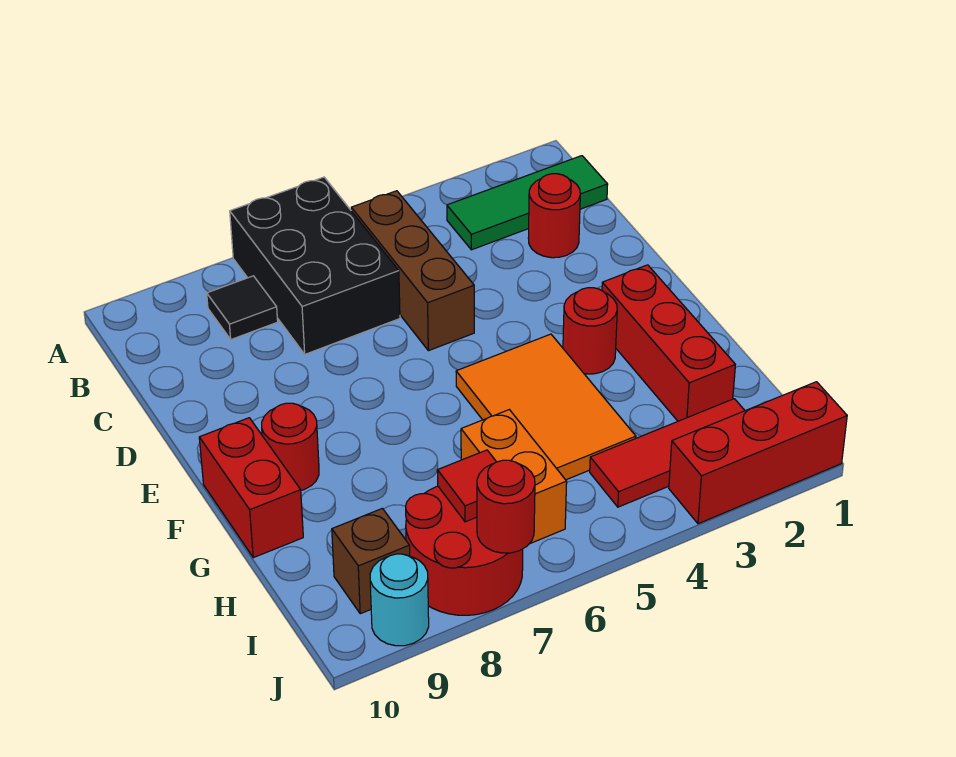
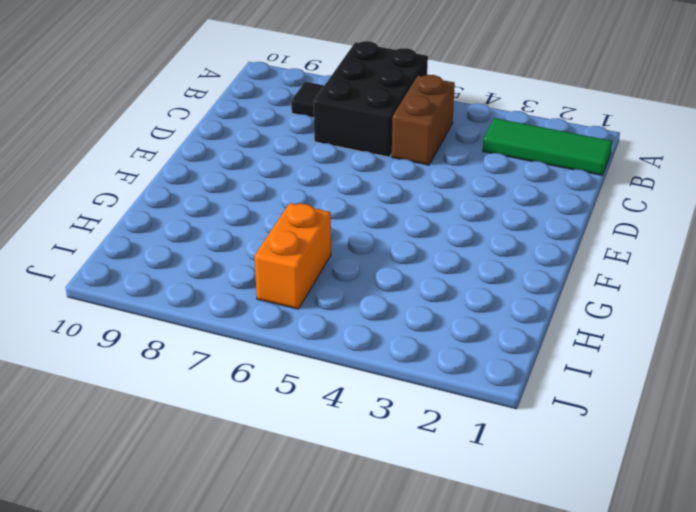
brown 1x2 brick [392,75,455,165] -> brown 1x3 brick [351,191,474,351]
none -> red 1x1 round brick [528,174,580,258]
none -> red 1x3 brick [602,265,735,421]
none -> red 1x1 round brick [563,288,617,374]

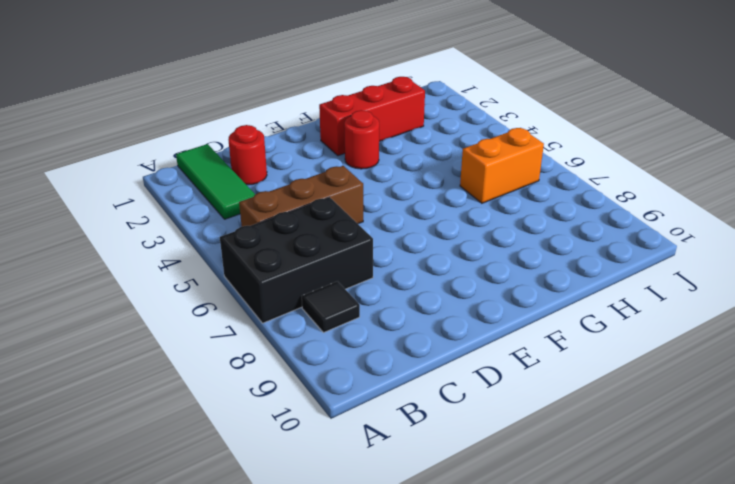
none -> orange 2x3 tile [456,334,636,480]
none -> red 1x1 round brick [262,403,319,490]
none -> red 1x2 brick [199,418,303,558]

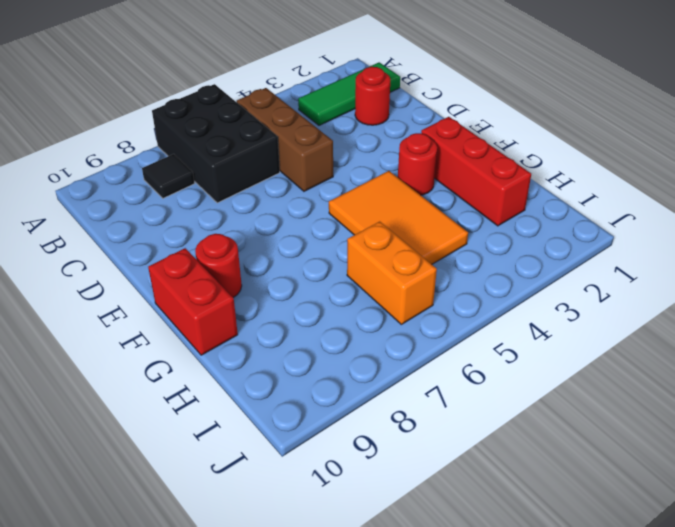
none -> red 1x3 tile [590,399,745,507]
none -> red 2x2 round brick [406,486,523,615]
none -> brown 1x1 brick [332,508,410,614]

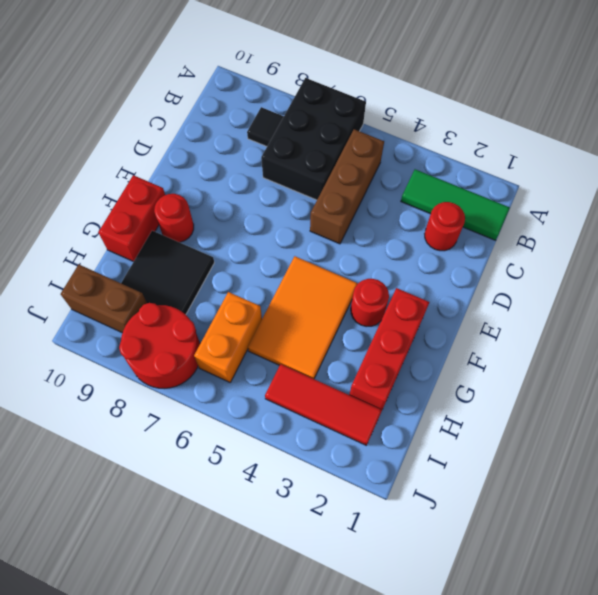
black 2x2 tile [121,231,214,314] -> none
brown 1x2 brick [61,265,147,333] -> brown 1x1 brick [332,508,410,614]
none -> red 1x3 brick [669,382,847,524]
none -> cyan 1x1 round brick [370,554,429,646]
none -> red 1x1 tile [437,450,496,522]

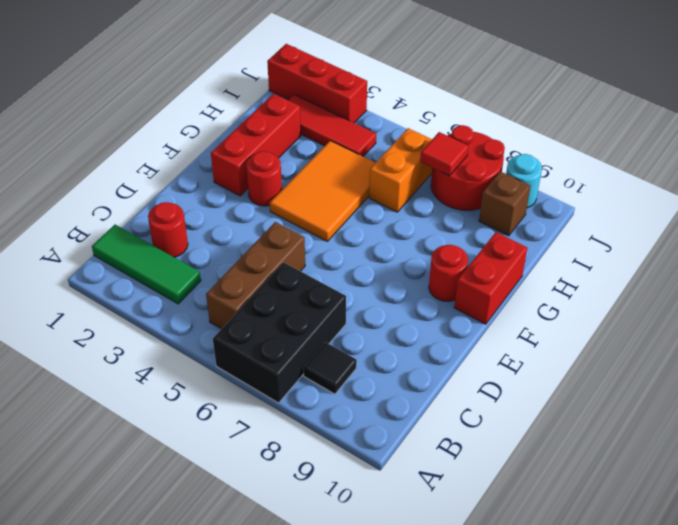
none -> red 1x1 round brick [477,460,535,553]

